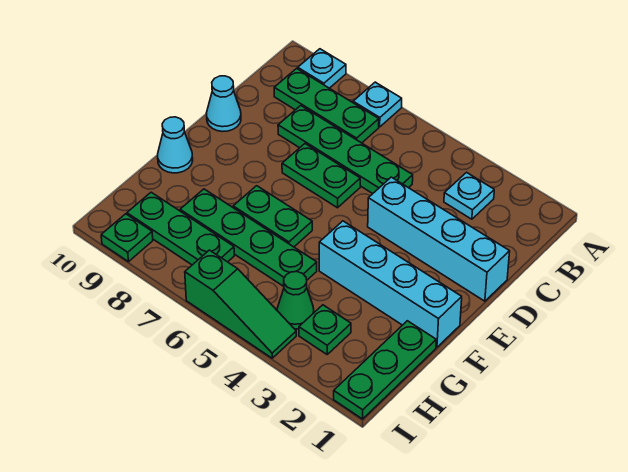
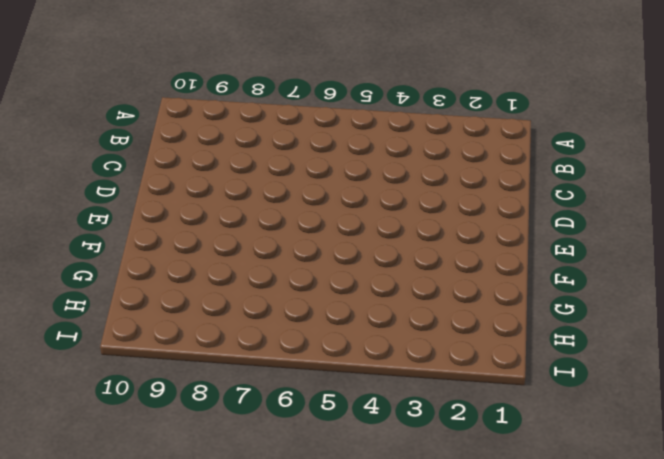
none -> cyan 1x1 plate [353,82,402,127]
none -> cyan 1x1 plate [298,49,346,88]
none -> cyan 1x1 plate [444,173,494,219]

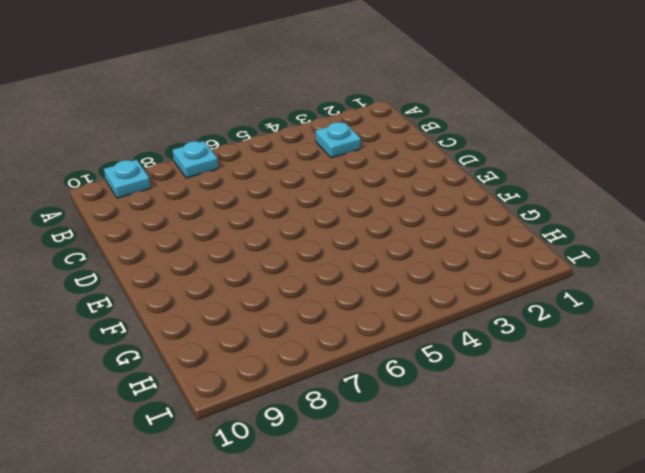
none -> green 1x3 plate [274,68,379,143]
none -> green 1x4 plate [278,106,413,194]
none -> cyan 1x4 brick [368,177,510,301]

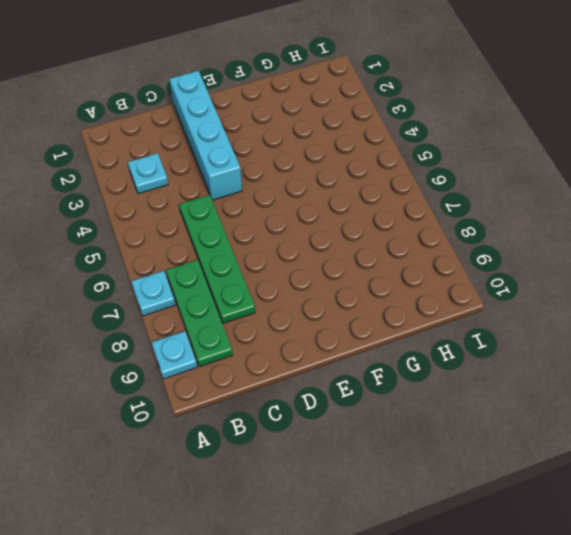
none -> green 1x2 plate [282,144,360,208]
none -> cyan 1x1 cone [206,76,241,132]
none -> cyan 1x4 brick [319,221,462,347]

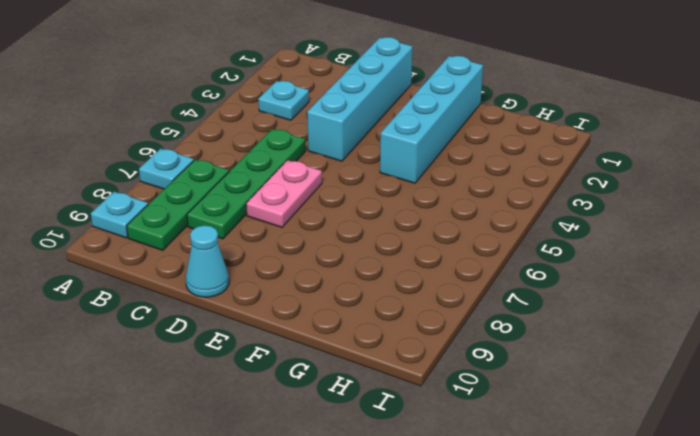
pink 1x2 plate [246,160,322,227] -> green 1x2 plate [282,144,360,208]
none -> green 1x2 plate [233,186,312,247]
none -> cyan 1x1 cone [158,117,193,173]
none -> green 1x3 plate [334,321,436,419]

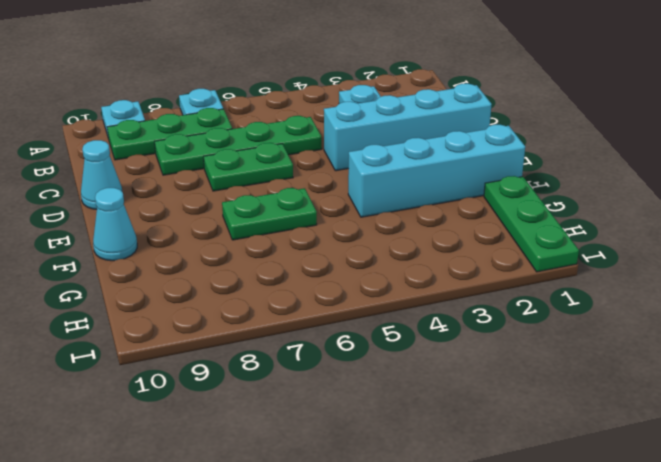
none -> green 1x4 plate [180,189,317,286]
none -> green 1x1 plate [299,305,351,354]
none -> green 1x1 cone [277,272,314,329]

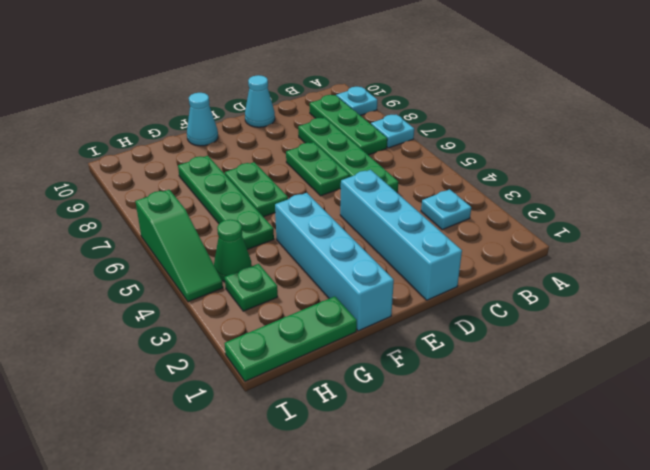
none -> green 1x3 plate [127,192,234,265]
none -> green 1x1 plate [101,214,153,262]

